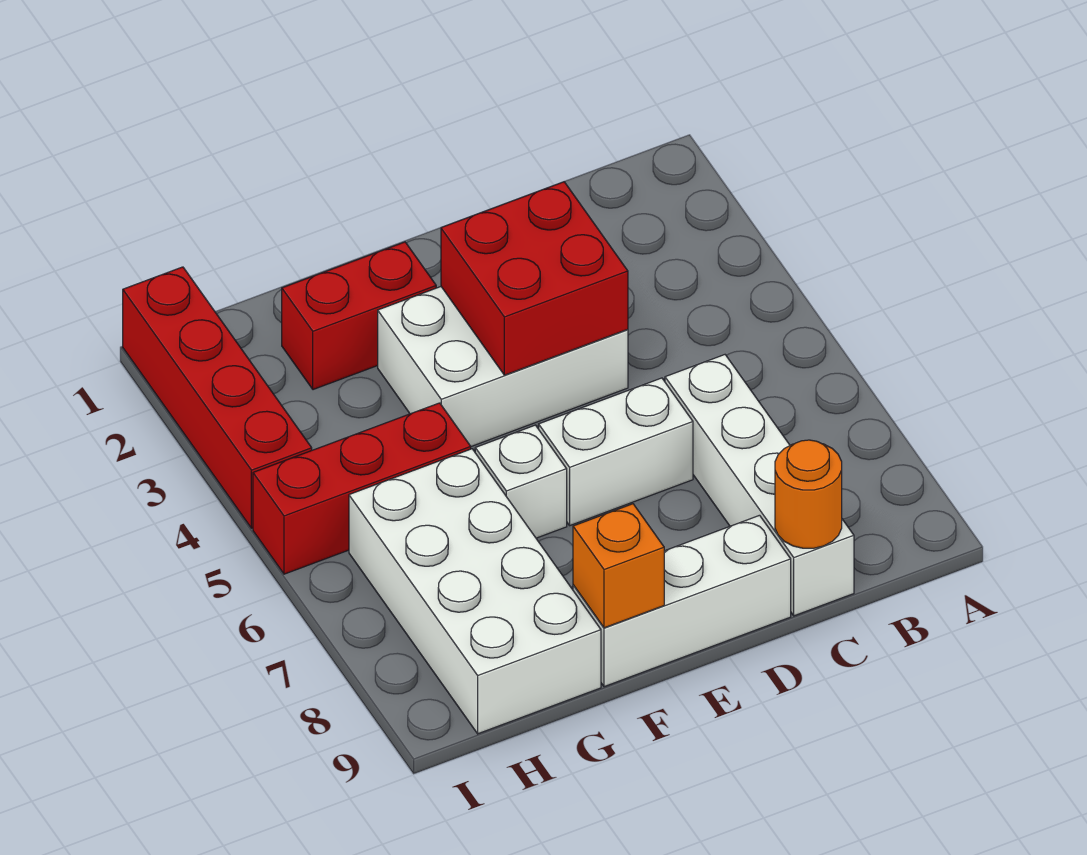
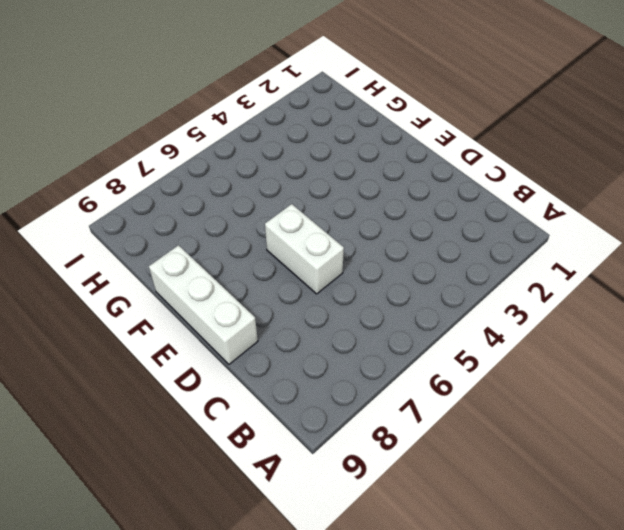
none -> white 1x4 brick [665,355,854,616]
none -> white 2x3 brick [378,287,628,446]
none -> red 1x2 brick [282,242,436,390]

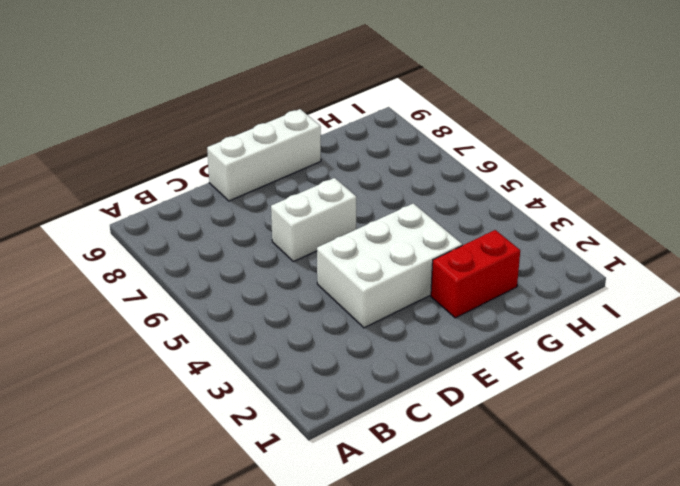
none -> white 1x4 brick [665,355,854,616]
none -> white 1x1 brick [475,425,567,538]
none -> red 1x3 brick [253,403,471,574]

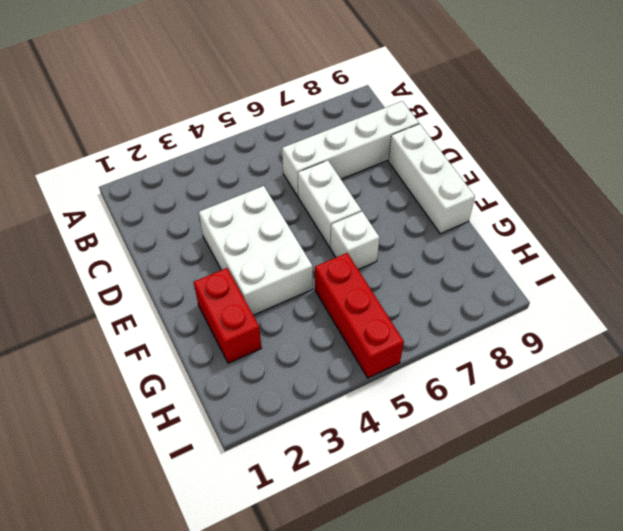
none -> white 2x4 brick [349,449,601,734]
none -> red 1x4 brick [123,267,312,528]
none -> orange 1x1 round brick [775,440,842,548]

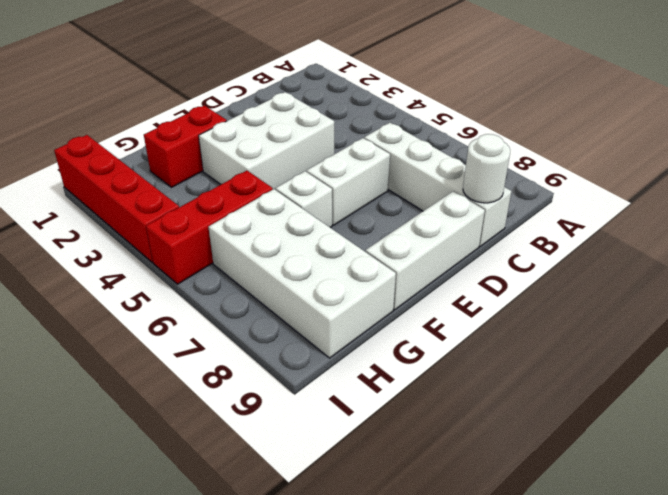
white 1x1 round brick [463,134,510,203] -> orange 1x1 round brick [775,440,842,548]
none -> red 2x2 brick [441,182,628,375]
none -> orange 1x1 brick [573,504,664,628]

